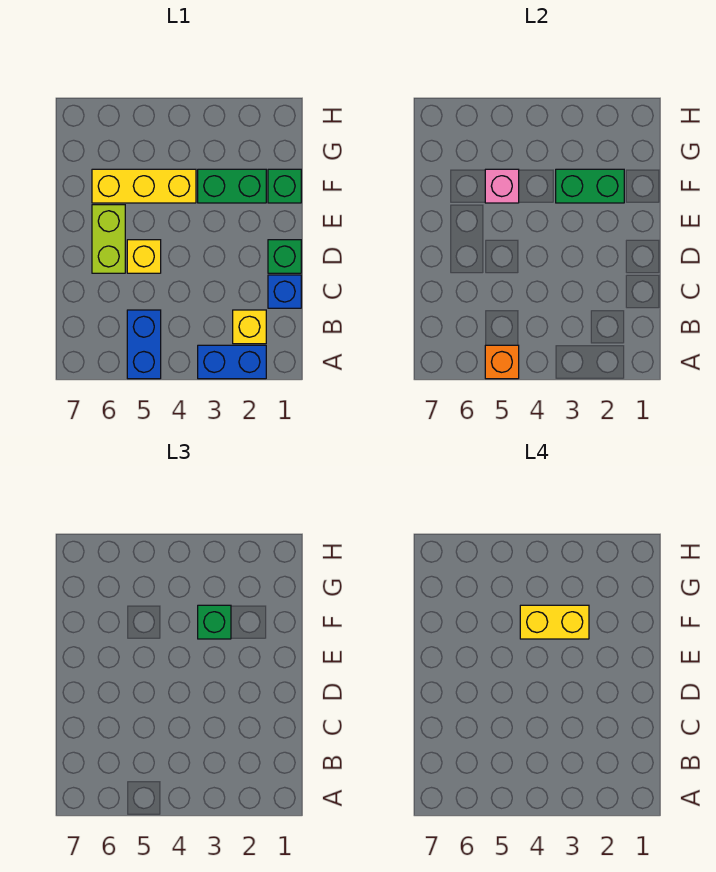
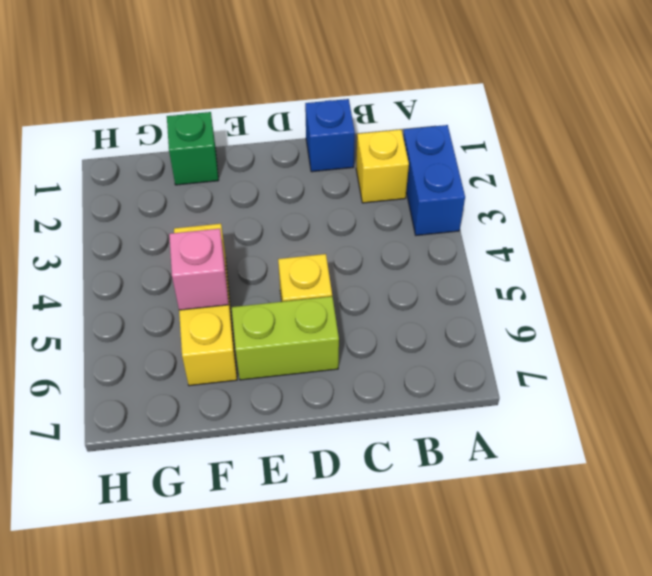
none -> blue 1x2 brick [127,310,161,379]
none -> green 1x1 brick [268,240,301,273]
none -> green 1x2 brick [198,169,266,203]

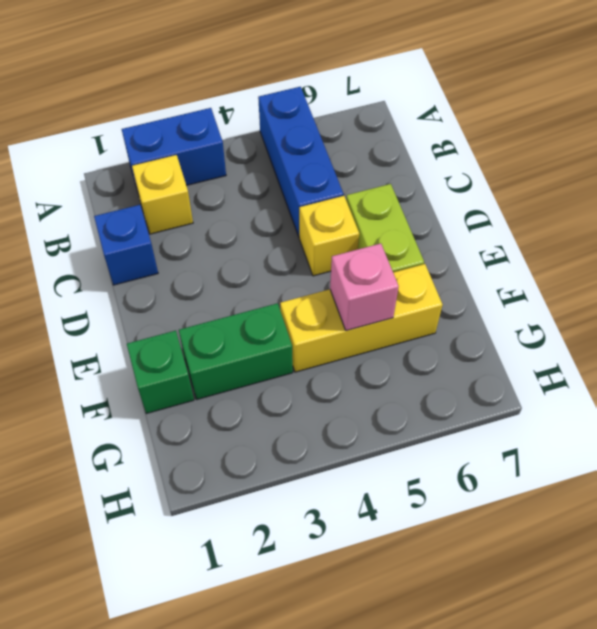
blue 1x3 brick [258,87,344,236] -> blue 1x2 brick [127,310,161,379]
none -> green 1x1 brick [268,240,301,273]
none -> orange 1x1 brick [485,345,519,379]
none -> green 1x2 brick [556,169,624,203]

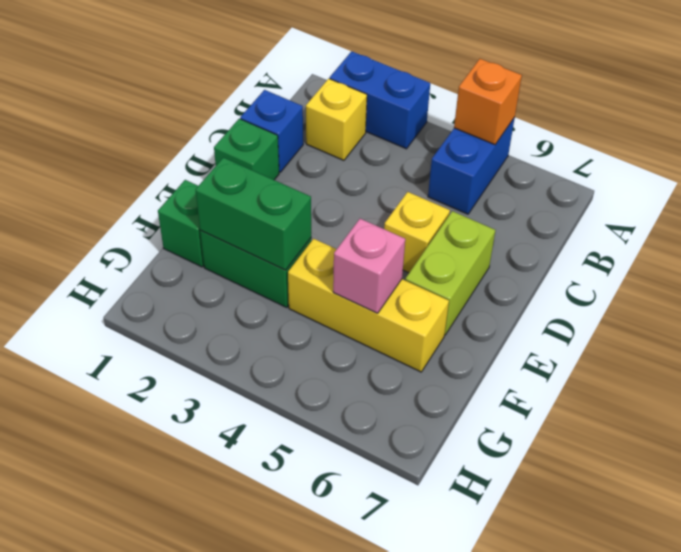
none -> green 1x1 brick [198,605,231,639]
none -> yellow 1x2 brick [520,605,589,639]

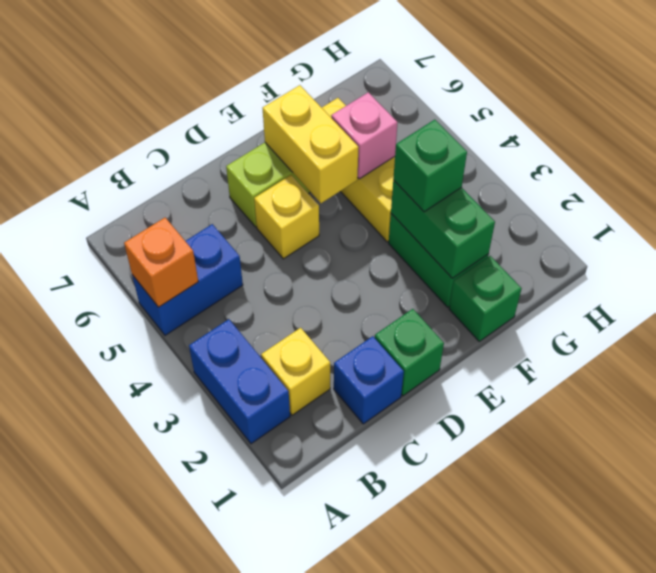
yellow 1x2 brick [263,85,359,203] -> yellow 1x2 brick moved to [520,605,589,639]

